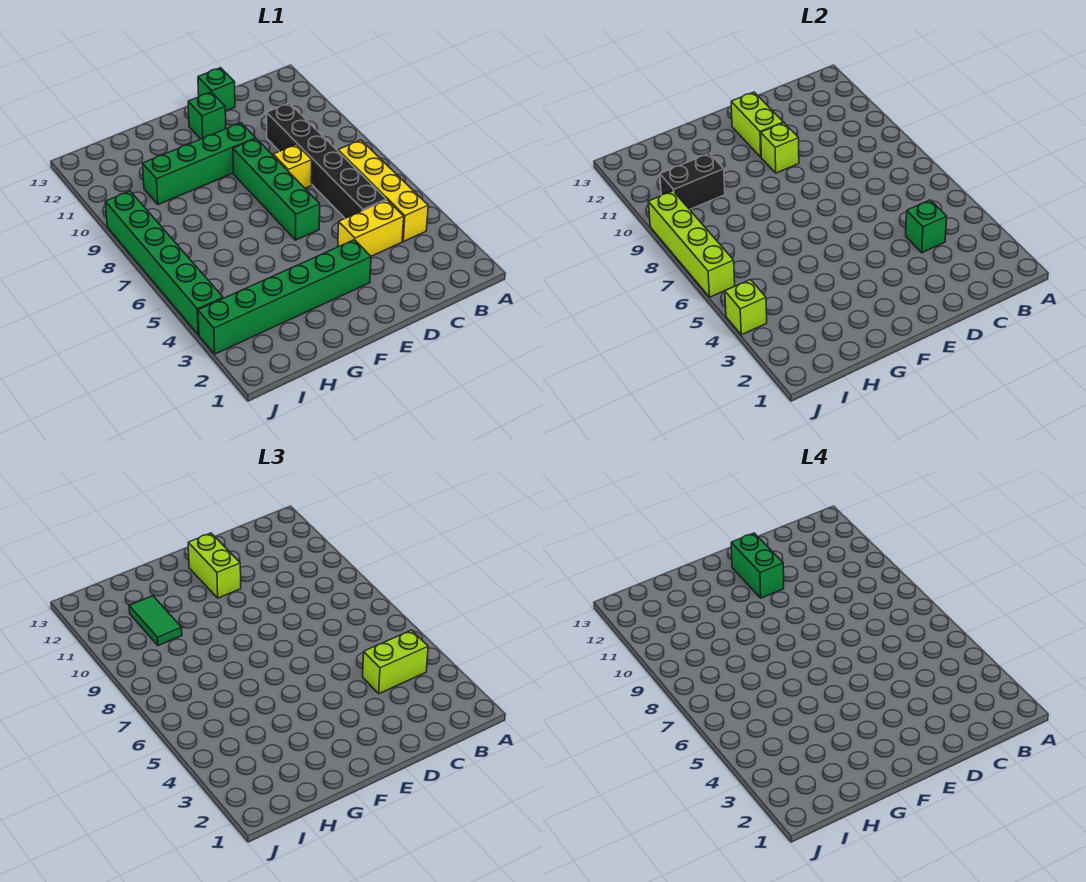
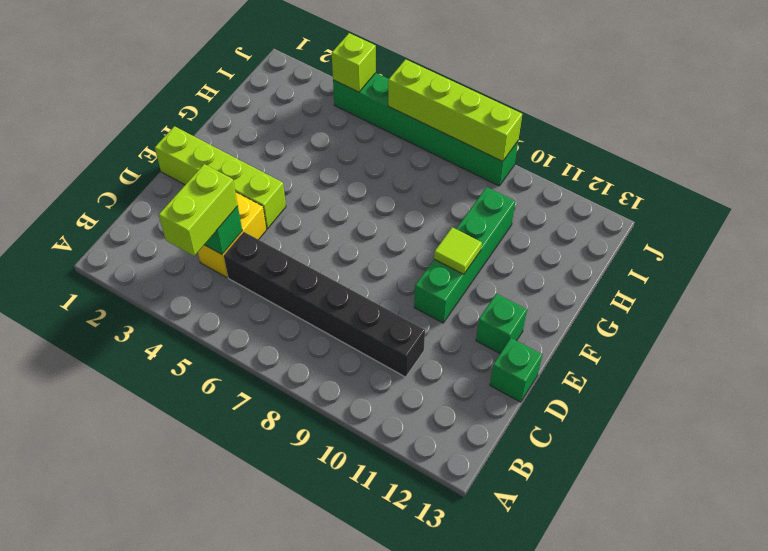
lime 1x4 brick [155,126,286,229] -> green 1x6 brick [198,240,371,354]
lime 1x1 tile [434,227,482,274] -> none
none -> yellow 1x4 brick [338,140,428,241]
none -> yellow 1x1 brick [273,144,312,188]
none -> green 1x4 brick [233,139,320,240]

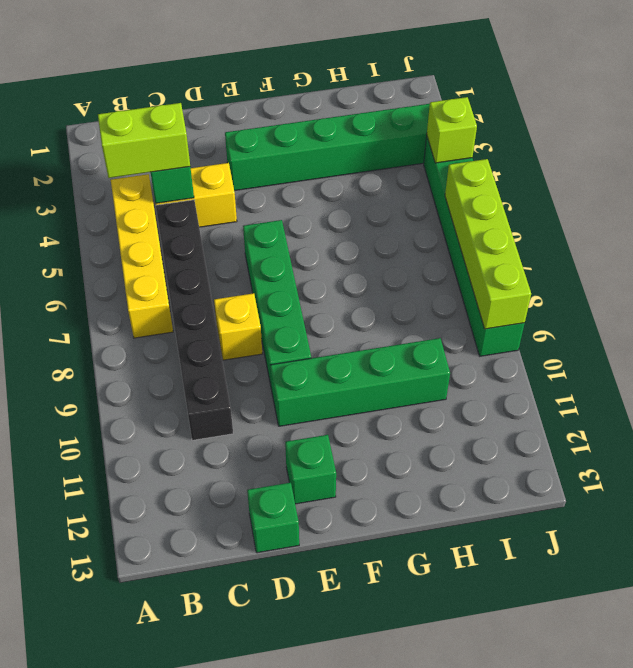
none -> lime 1x1 brick [761,123,799,173]
none -> lime 1x2 brick [731,92,783,157]
none -> black 1x2 brick [660,153,725,210]

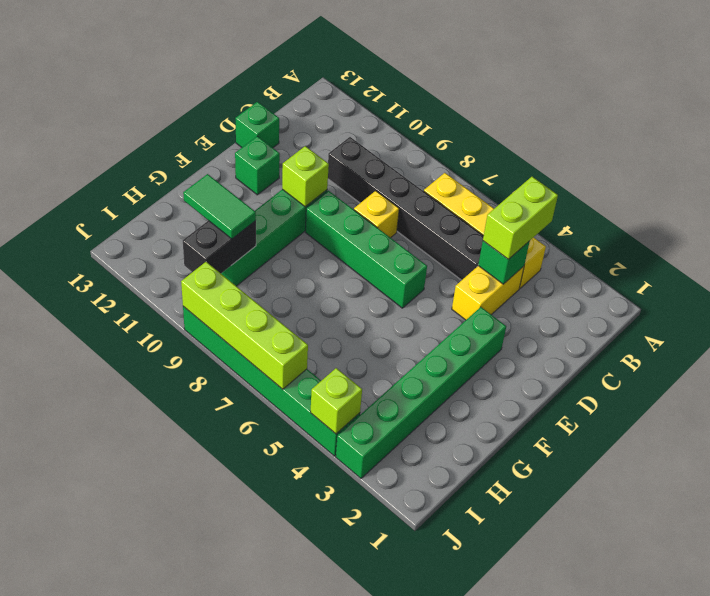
none -> lime 1x2 brick [731,92,783,157]
none -> lime 1x2 brick [188,533,241,598]
none -> green 1x2 brick [731,533,784,598]

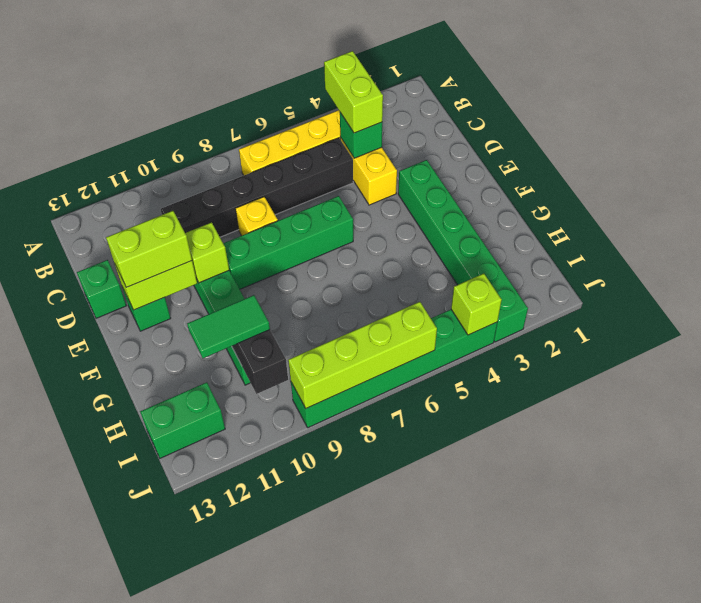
green 1x2 brick [140,382,225,458] -> green 1x2 brick moved to [731,533,784,598]

